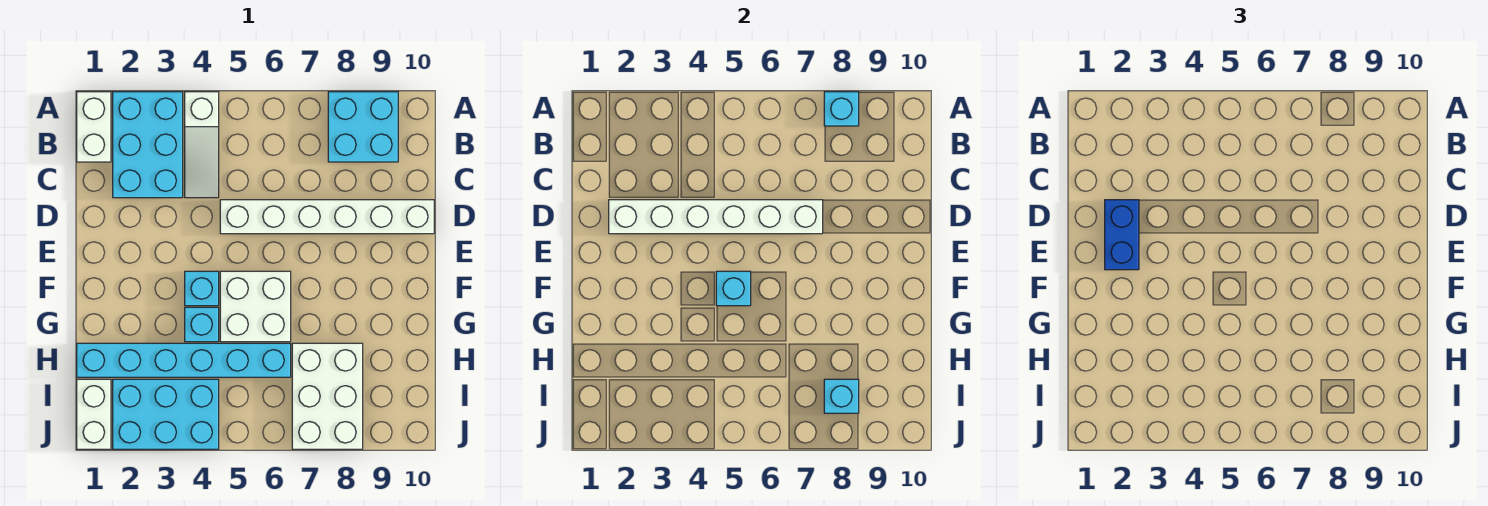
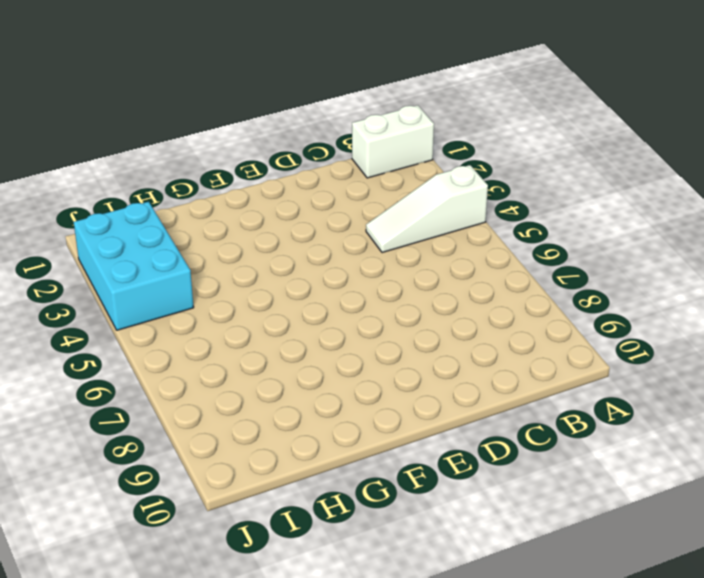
none -> cyan 2x3 brick [113,92,183,198]
none -> cyan 2x2 brick [328,92,398,162]
none -> white 1x6 brick [220,200,434,234]

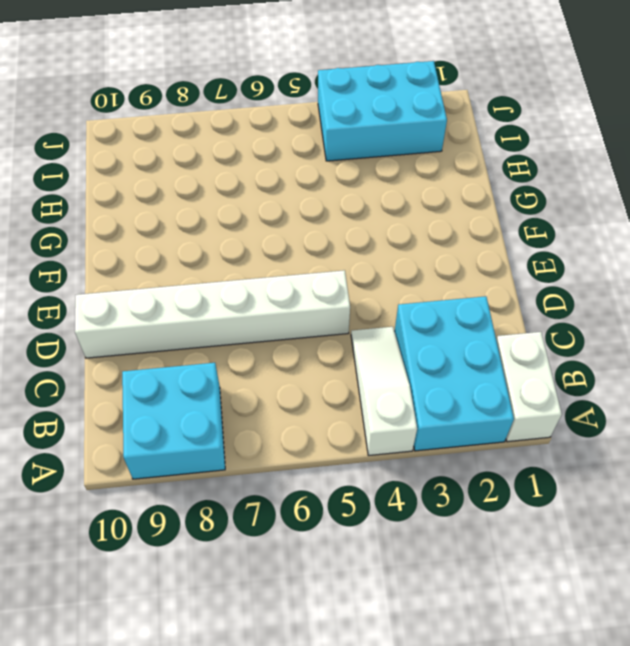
none -> cyan 1x1 brick [185,271,219,306]
none -> white 2x2 brick [220,271,291,342]
none -> cyan 1x1 brick [185,307,219,342]

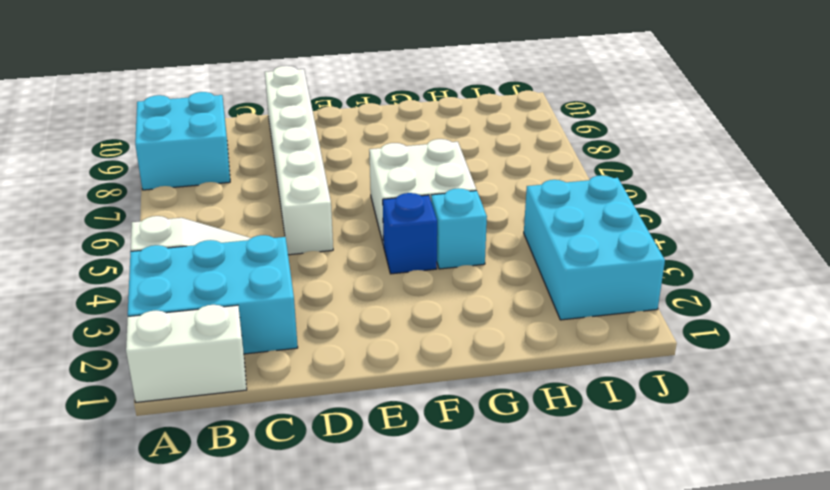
blue 1x1 brick [383,193,437,274] -> cyan 1x1 brick [185,271,219,306]
none -> cyan 1x6 brick [77,343,291,377]
none -> white 2x3 brick [292,343,363,449]
none -> white 1x2 brick [77,379,111,449]

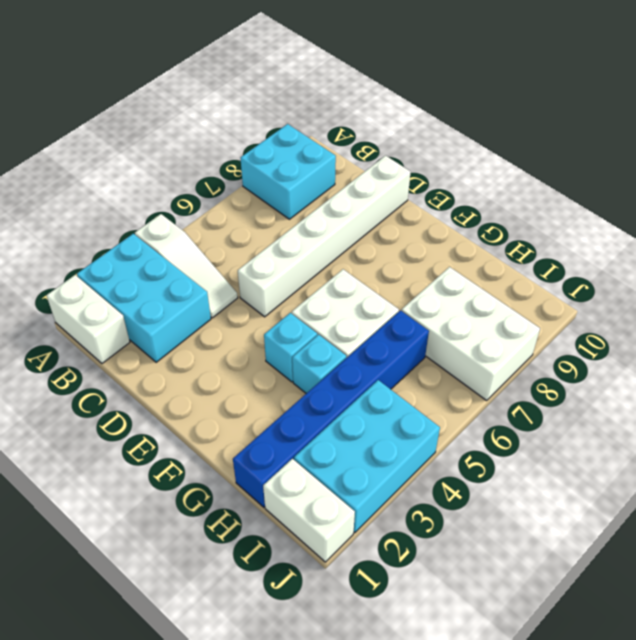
blue 1x6 brick [233,310,429,507] -> cyan 1x6 brick [77,343,291,377]
none -> cyan 1x1 brick [824,92,859,126]
none -> white 1x6 brick [609,200,823,234]
none -> cyan 1x1 brick [716,271,751,306]

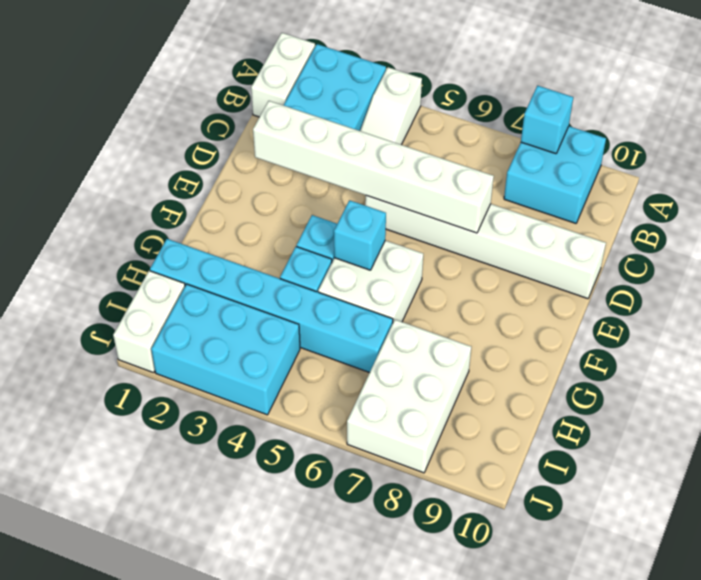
none -> cyan 1x1 brick [824,379,859,413]
none -> blue 1x2 brick [1105,200,1139,270]

